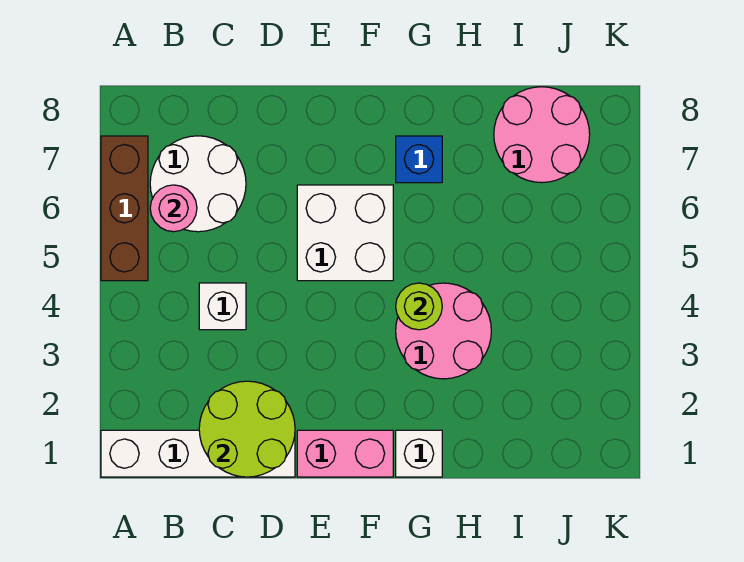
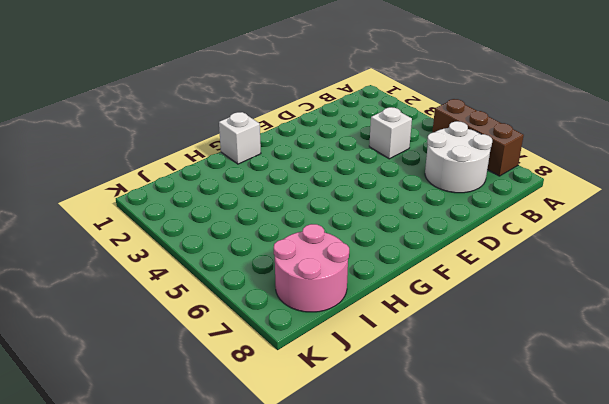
none -> white 1x4 brick [101,430,295,477]
none -> pink 1x2 brick [297,430,393,477]
none -> white 2x2 brick [297,185,393,281]

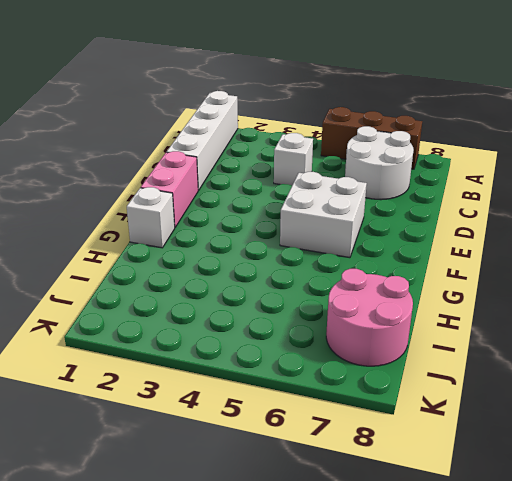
none -> pink 2x2 round brick [396,283,491,379]
none -> blue 1x1 brick [396,136,442,183]
none -> pink 1x1 round brick [150,185,197,232]

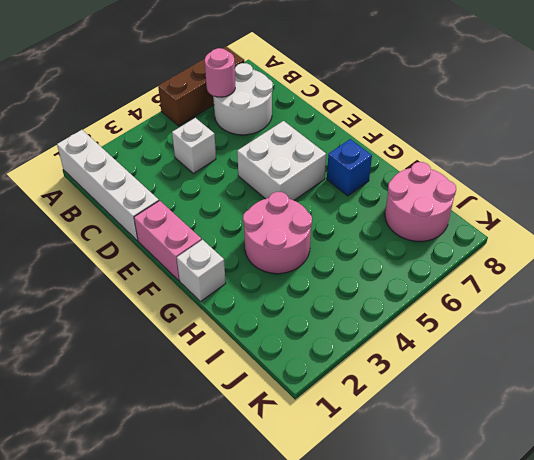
none -> lime 2x2 round brick [199,381,295,477]
none -> lime 1x1 round brick [396,283,442,330]

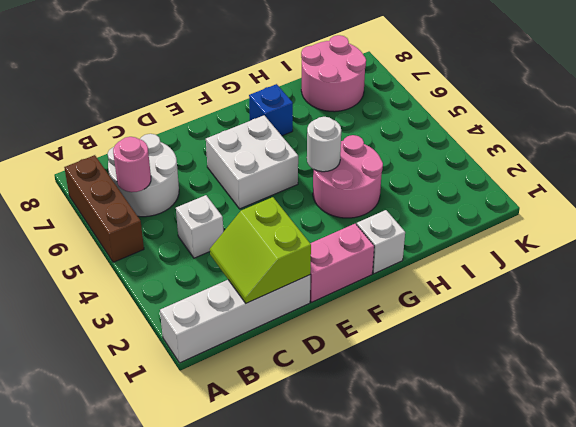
lime 2x2 slope [210,197,311,303] -> lime 2x2 round brick [199,381,295,477]
white 1x1 round brick [307,117,341,172] -> lime 1x1 round brick [396,283,442,330]

